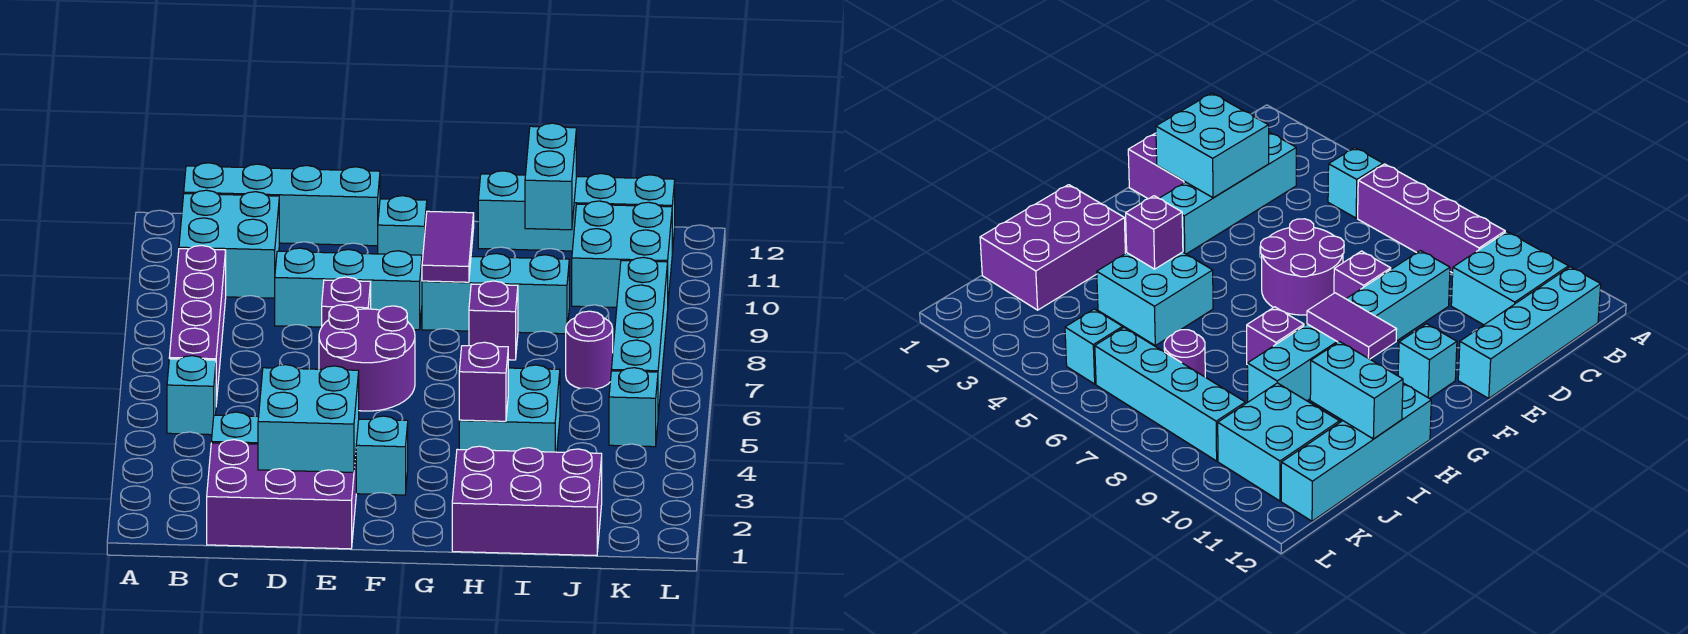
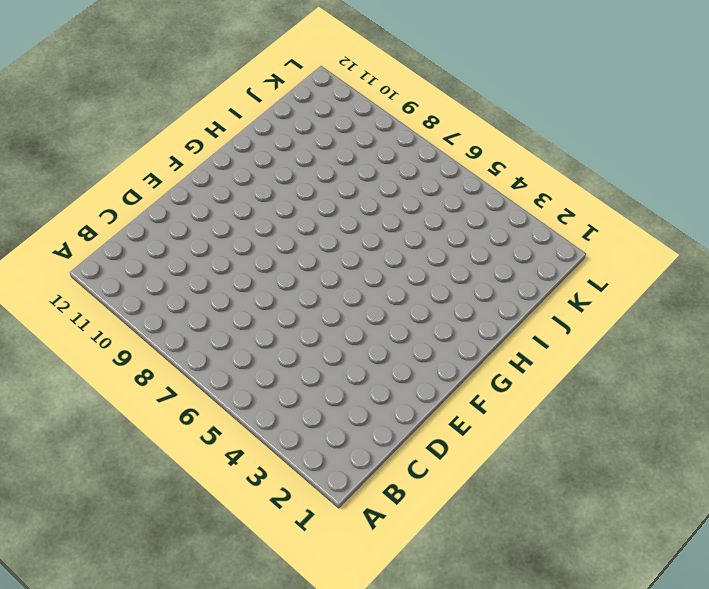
none -> cyan 1x1 brick [167,356,216,435]
none -> purple 1x4 brick [169,245,226,403]
none -> cyan 2x2 brick [179,190,279,298]

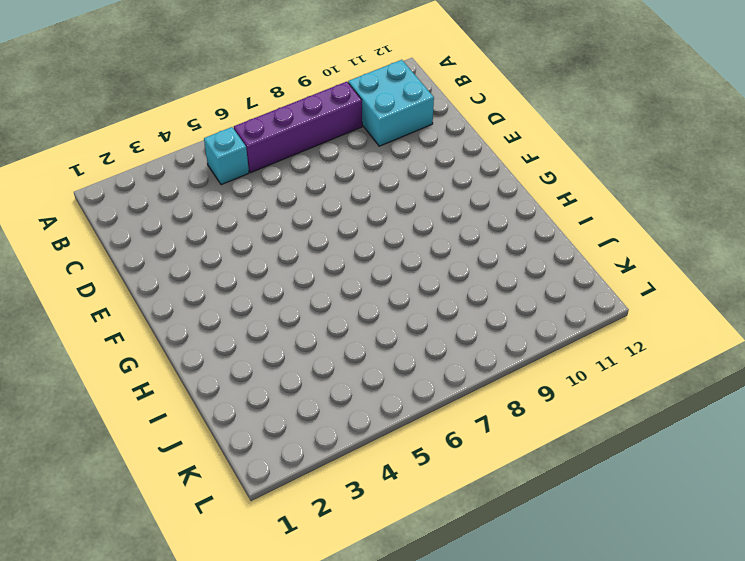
none -> cyan 1x4 brick [184,163,380,246]
none -> purple 2x3 brick [207,440,356,549]
none -> cyan 1x4 brick [211,412,408,495]

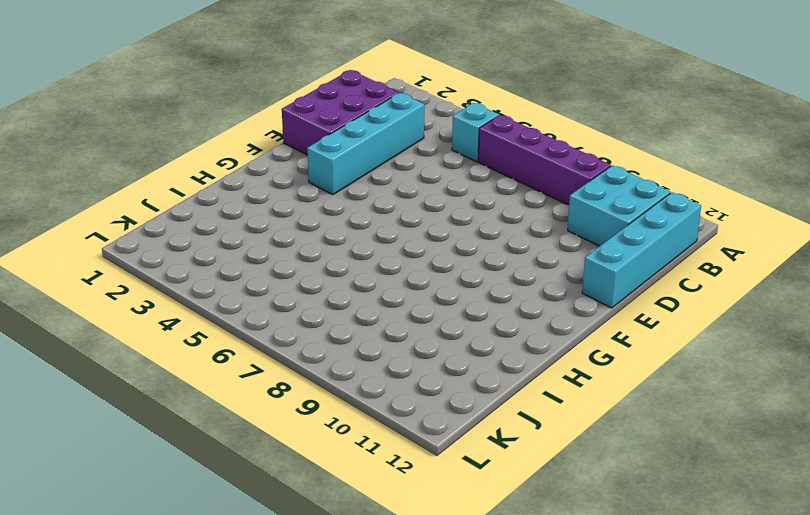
none -> cyan 1x3 brick [275,248,422,330]
none -> purple 2x2 round brick [319,305,415,411]
none -> purple 1x1 brick [322,277,371,326]

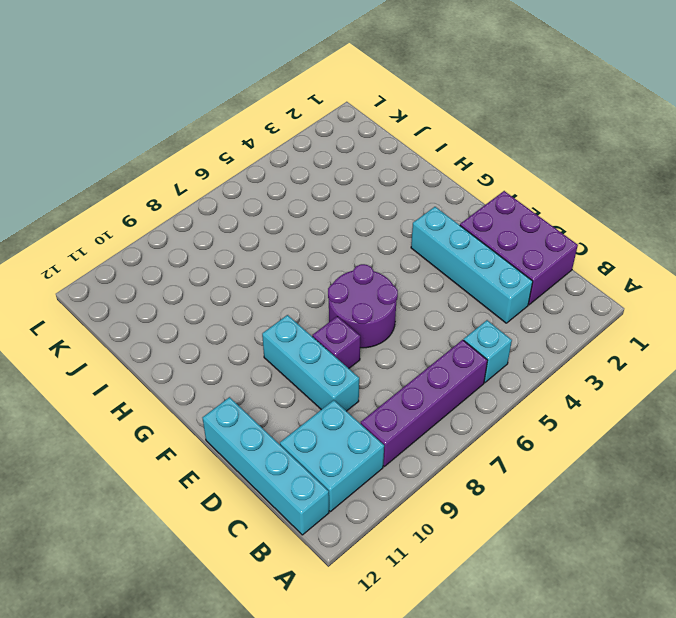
none -> cyan 1x1 brick [378,196,427,261]
none -> cyan 1x3 brick [422,253,569,334]
none -> purple 2x3 brick [452,446,602,556]

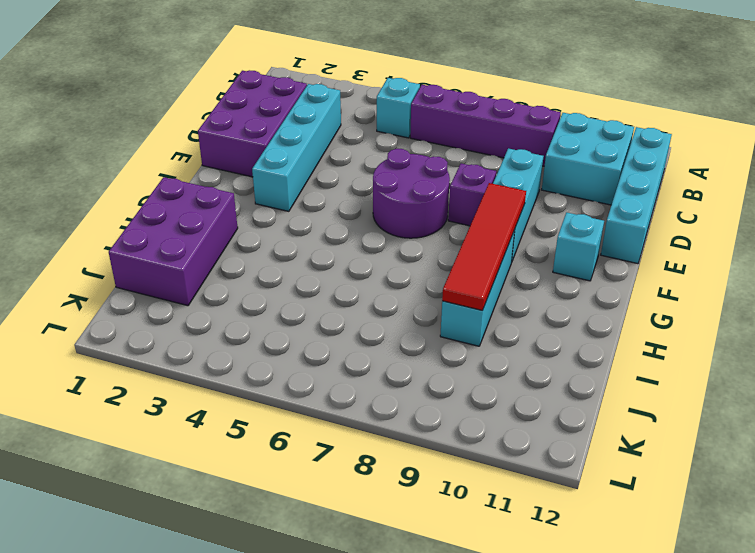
red 1x4 tile [442,183,526,311] -> purple 1x2 tile [422,211,474,282]
none -> cyan 2x2 brick [459,365,560,452]
none -> purple 1x1 brick [469,281,518,360]
none -> cyan 1x4 brick [478,171,675,253]

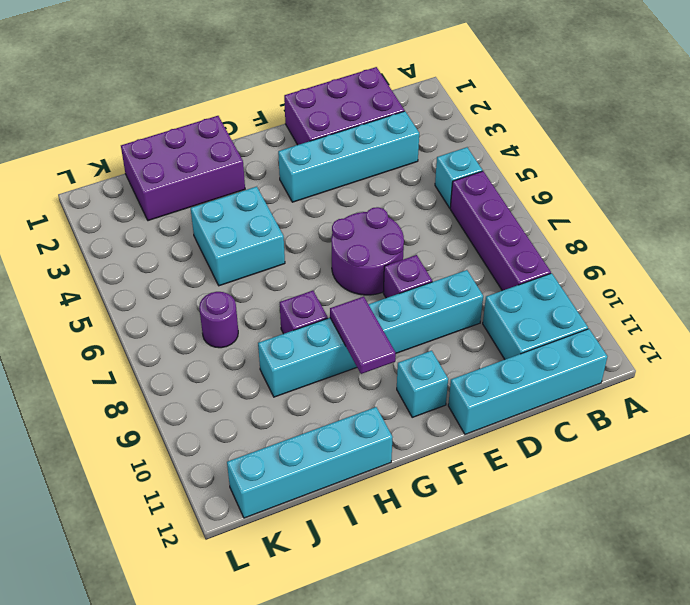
none -> cyan 2x2 brick [572,201,672,307]
none -> cyan 1x1 brick [609,368,658,447]
none -> cyan 1x4 brick [611,257,668,415]

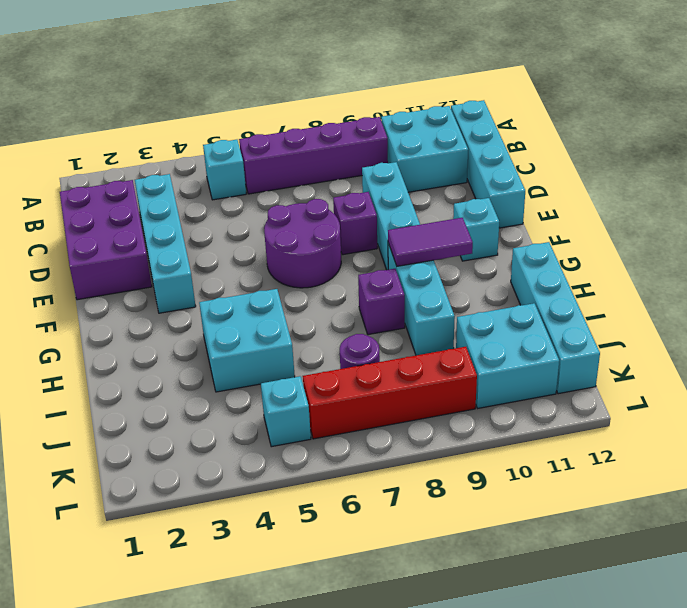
red 1x4 brick [303,347,477,439] -> cyan 1x4 brick [611,257,668,415]
none -> purple 2x3 brick [452,446,602,556]
none -> cyan 2x2 brick [258,365,359,472]
none -> purple 1x1 brick [459,342,508,421]

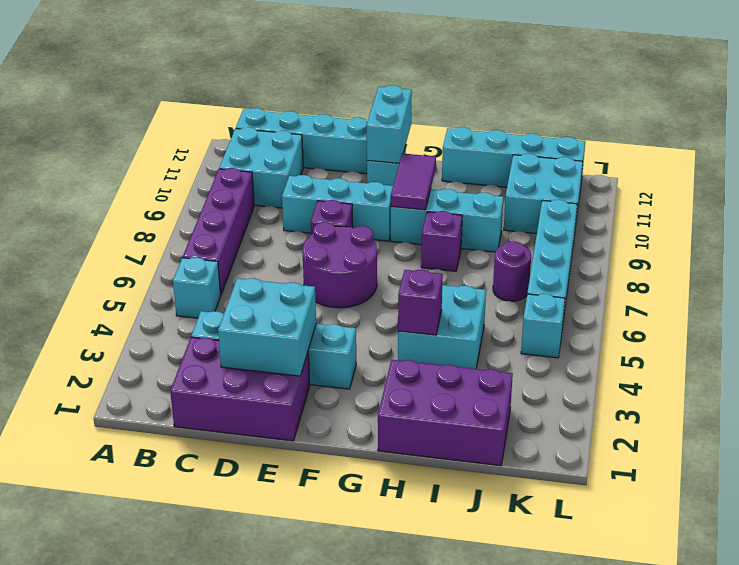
cyan 1x2 brick [367,85,412,163] -> cyan 1x2 brick moved to [525,123,576,230]

